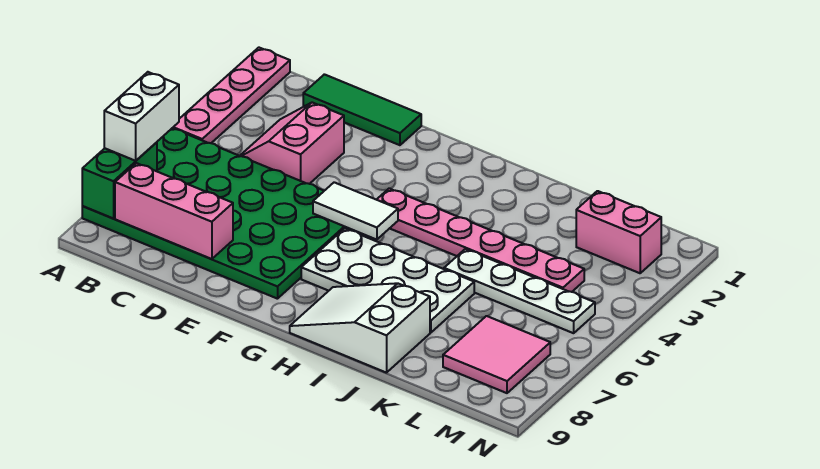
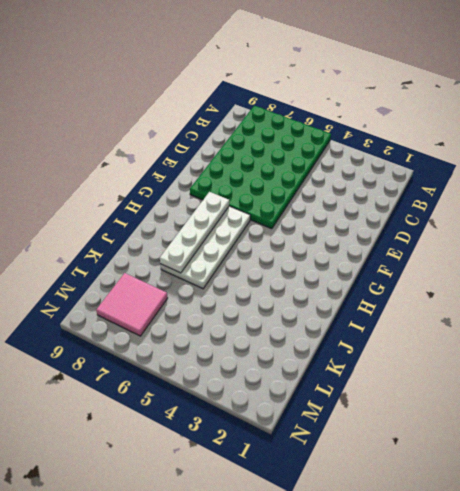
white 1x4 plate [160,192,229,273] -> white 1x4 plate moved to [444,249,595,333]
none -> pink 1x4 plate [173,48,290,143]
none -> green 1x3 tile [303,74,421,145]
none -> pink 2x2 slope [240,103,344,184]

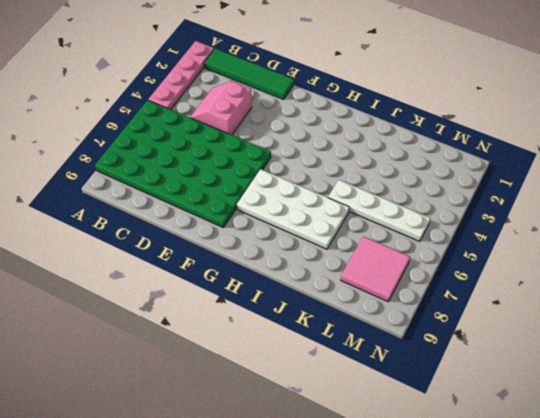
green 1x4 tile [204,49,294,99] -> green 1x3 tile [303,74,421,145]
none -> pink 1x6 plate [377,189,584,292]
none -> white 2x3 slope [290,283,430,373]
none -> pink 1x2 brick [576,191,661,273]

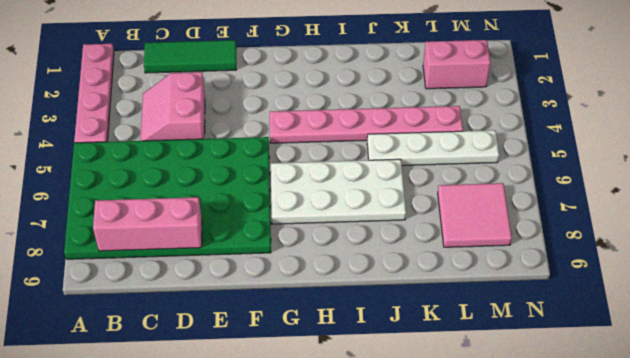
none -> white 2x3 slope [290,283,430,373]
none -> green 1x2 brick [82,142,157,218]
none -> white 1x2 tile [313,182,398,240]

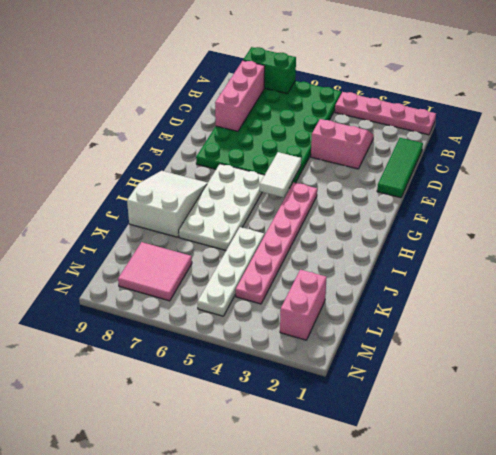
none -> white 1x2 brick [104,72,179,161]

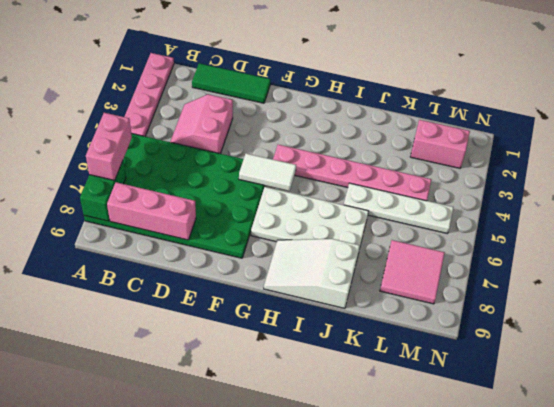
pink 1x2 brick [86,113,132,181] -> white 1x2 brick [104,72,179,161]

